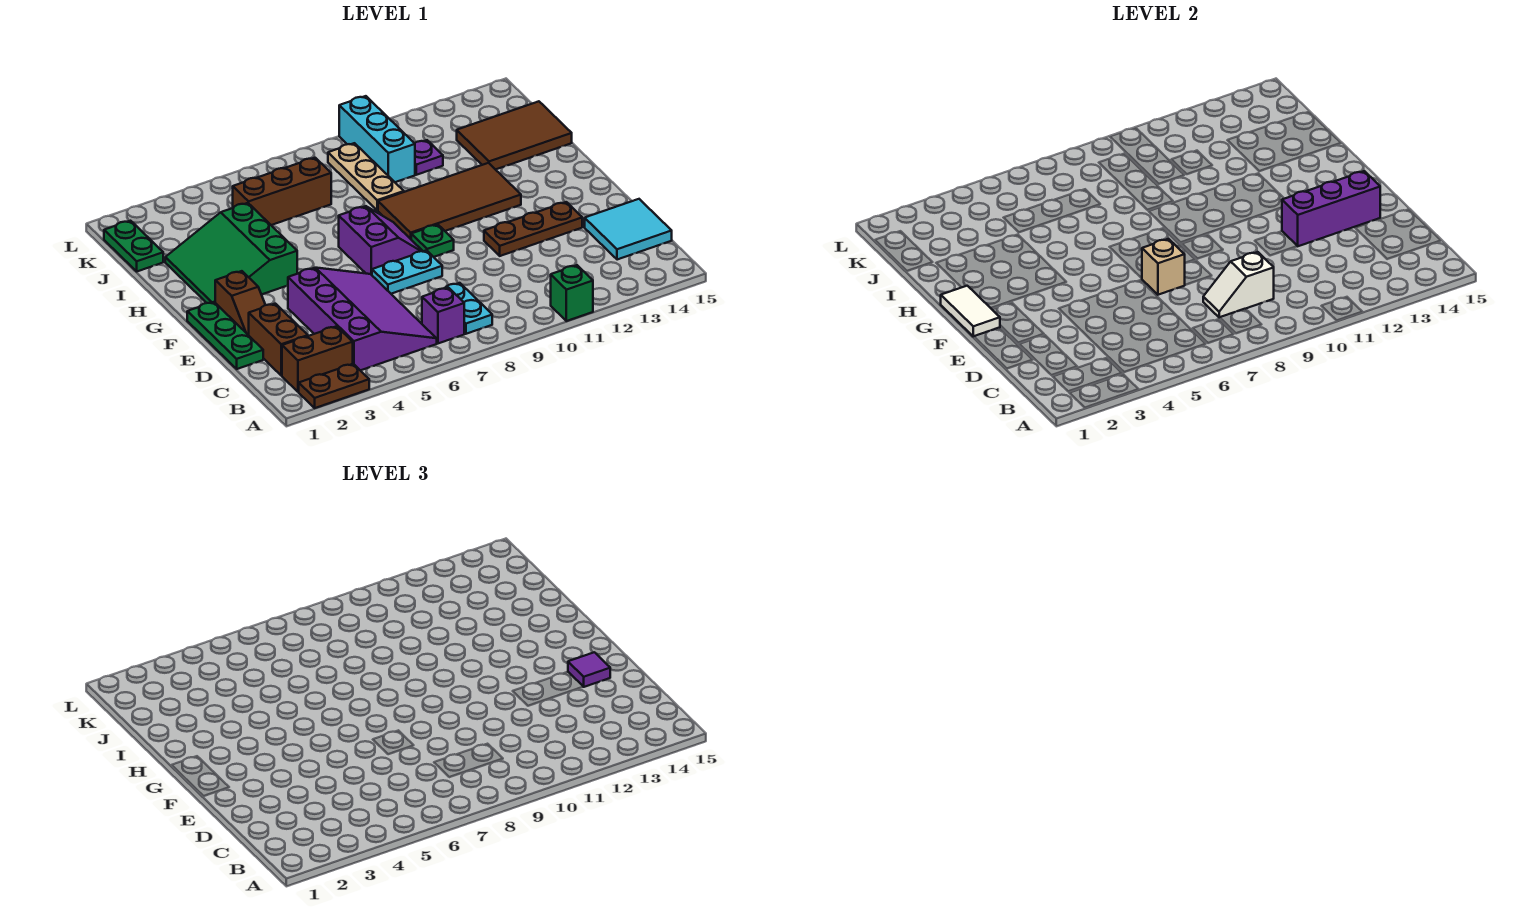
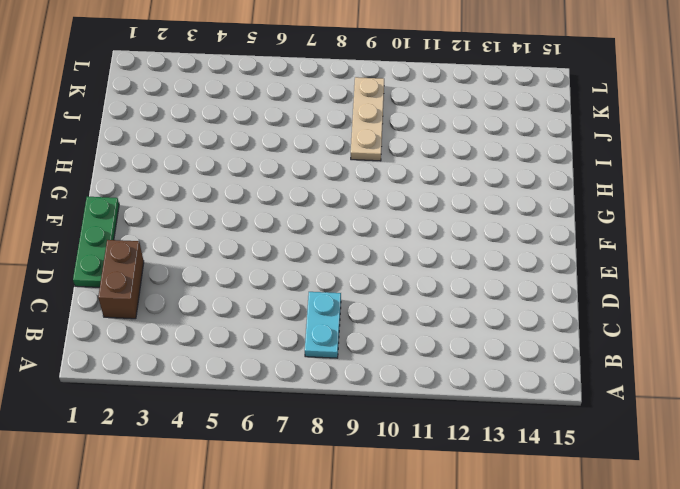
none -> brown 1x2 plate [299,364,369,408]
none -> green 1x1 brick [551,265,593,321]
none -> brown 1x2 brick [282,326,353,392]

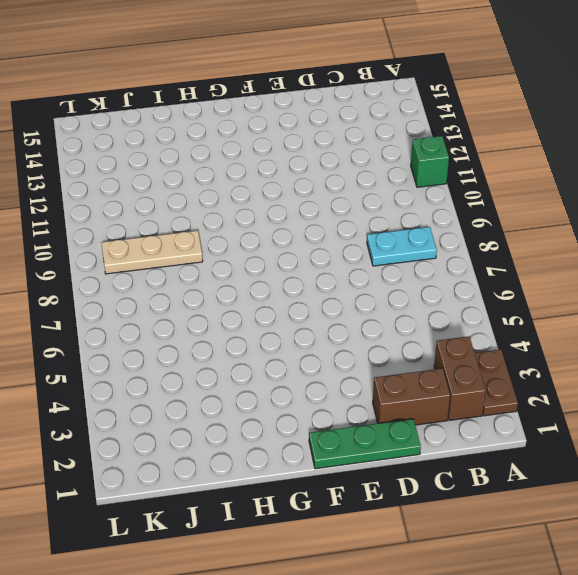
none -> purple 3x4 slope [288,268,437,370]
none -> purple 1x1 brick [422,288,464,343]
none -> cyan 2x2 tile [585,199,672,260]

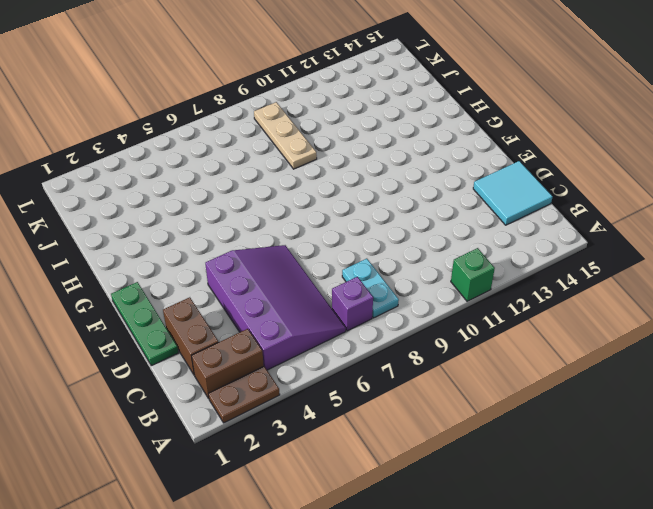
none -> brown 1x2 slope [215,271,265,335]
none -> cyan 1x2 plate [372,250,442,294]
none -> brown 1x3 plate [484,202,582,256]

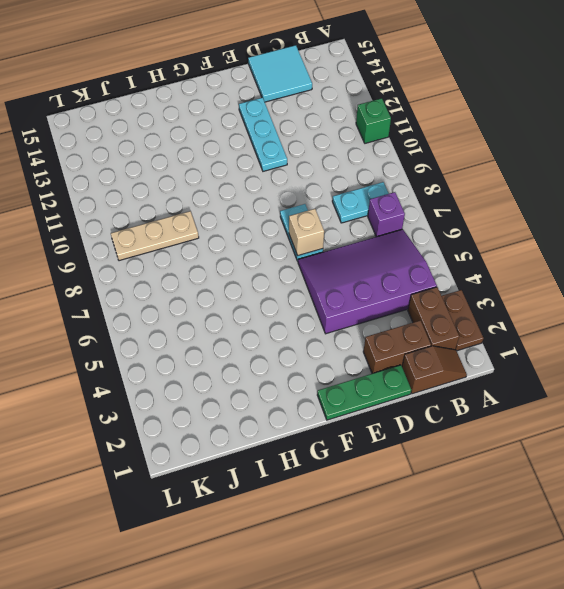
brown 1x2 slope [402,346,467,394] -> brown 1x2 slope moved to [215,271,265,335]
cyan 1x3 plate [239,98,287,171] -> brown 1x3 plate [484,202,582,256]
none -> purple 2x2 slope [339,206,423,275]
none -> green 1x1 plate [411,224,454,257]
none -> green 3x3 slope [165,203,297,303]

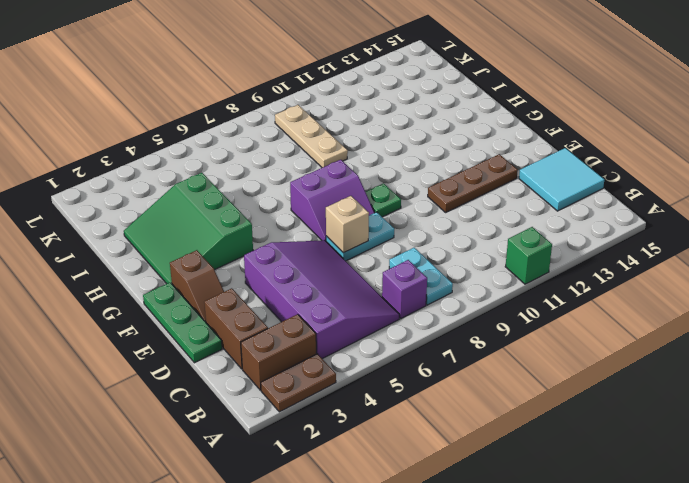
purple 2x2 slope [290,160,375,241] -> purple 2x2 slope turned to [339,206,423,275]
none -> brown 2x4 tile [378,163,521,239]
none -> brown 2x3 tile [457,101,572,170]
none -> green 1x2 plate [104,221,163,271]

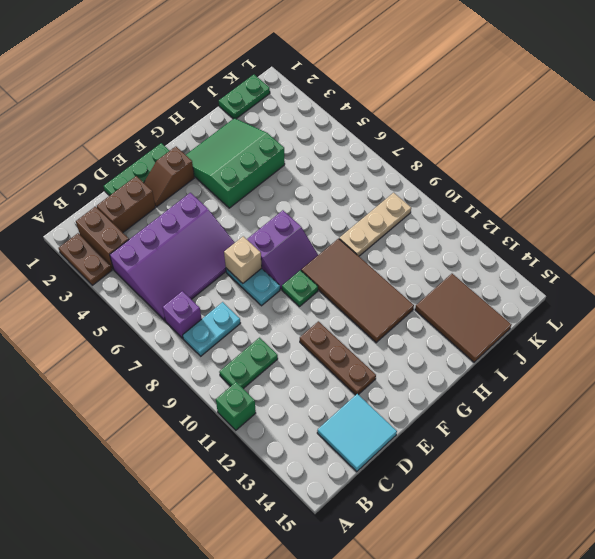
green 1x2 plate [219,338,278,389] -> none
none -> brown 1x3 brick [233,158,331,225]
none -> cyan 1x3 brick [339,96,415,182]
none -> purple 1x1 plate [415,140,443,175]

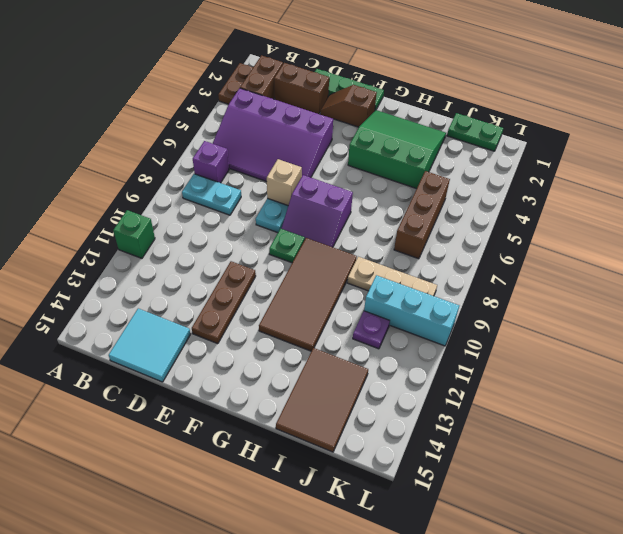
none -> white 1x2 slope [1203,252,1274,318]
none -> purple 1x3 brick [1282,171,1380,246]
none -> white 1x2 tile [941,286,1000,337]

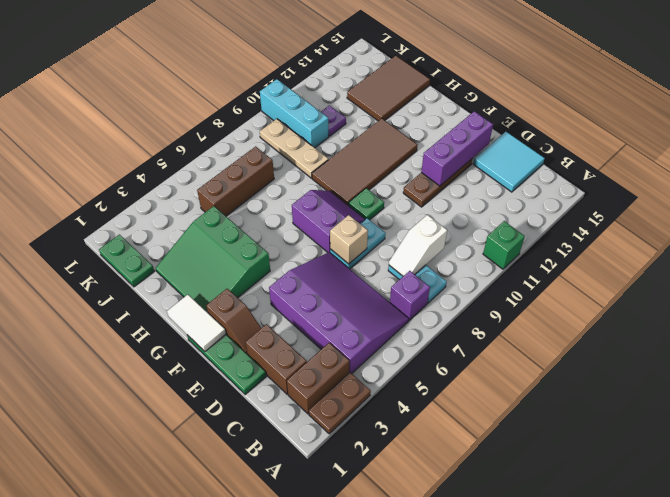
none -> purple 1x1 tile [568,652,610,687]

